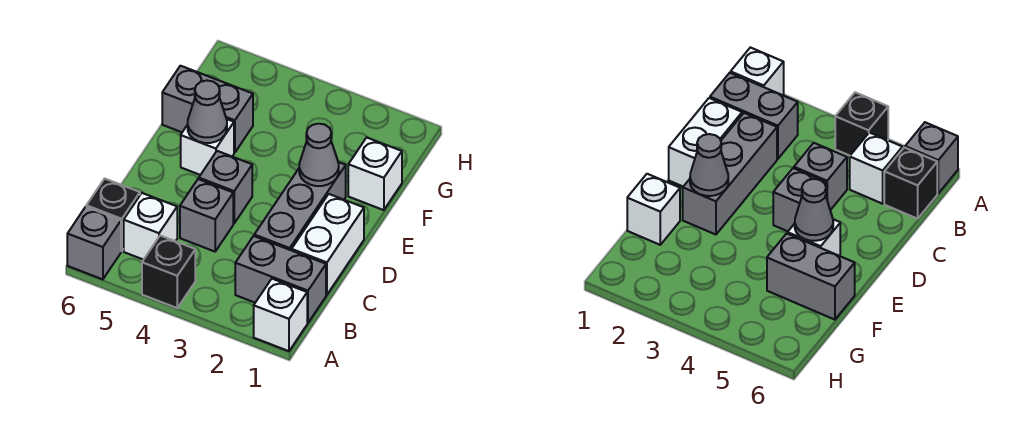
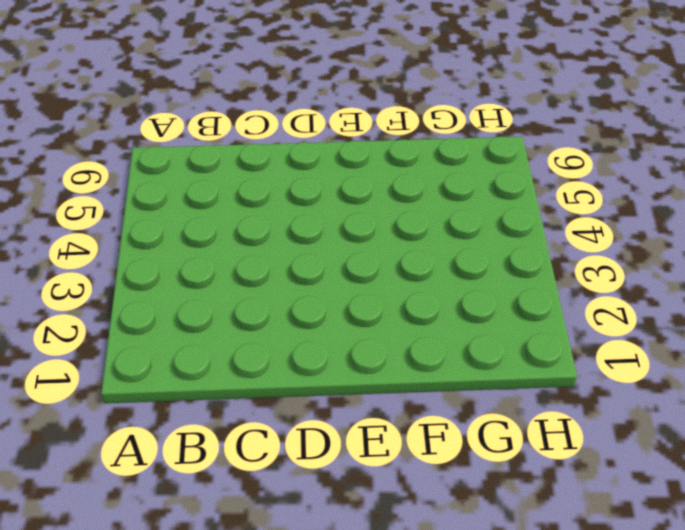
none -> white 1x1 brick [254,279,307,351]
none -> black 1x1 brick [142,236,195,308]
none -> grey 1x1 brick [67,207,121,279]

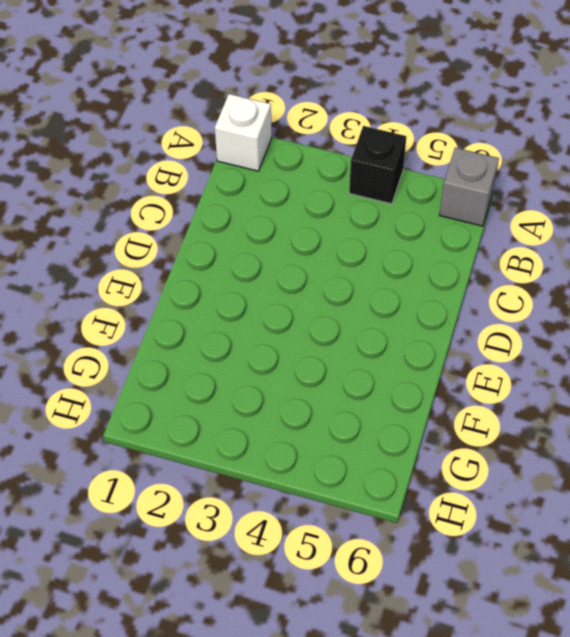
none -> grey 1x2 brick [235,236,326,323]
none -> white 1x1 brick [124,193,177,260]
none -> black 1x1 brick [86,179,140,251]

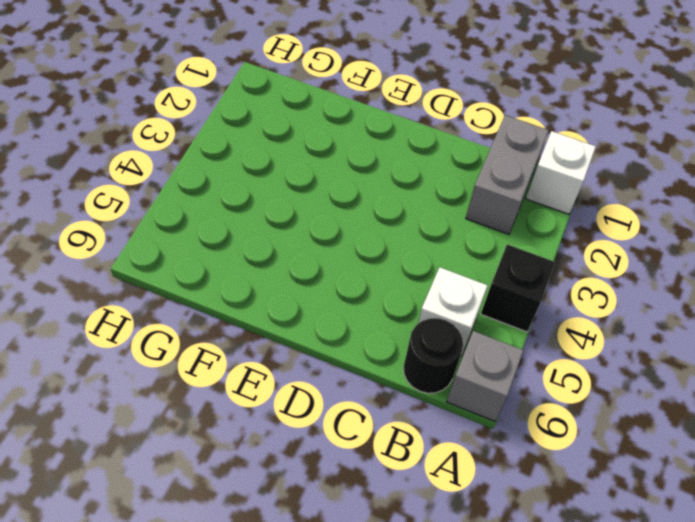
black 1x1 round brick [403,318,463,393] -> black 1x1 brick [86,179,140,251]
none -> white 1x2 brick [292,194,364,295]
none -> grey 1x3 brick [254,162,346,250]
none -> grey 1x1 brick [180,179,233,252]

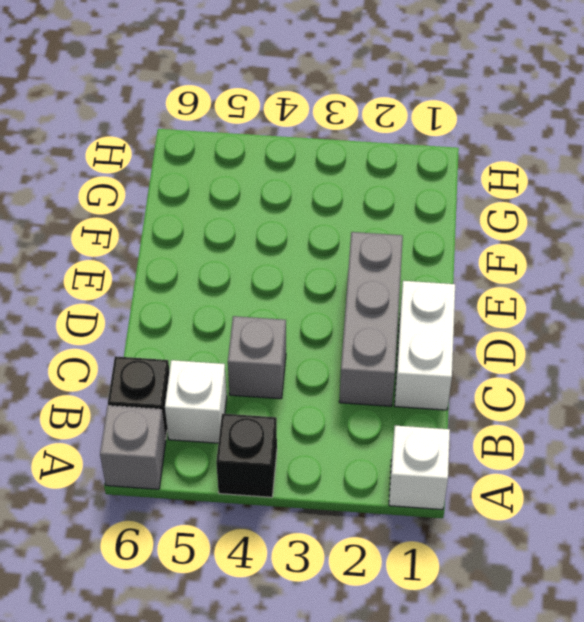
none -> grey 1x2 brick [235,236,326,323]
none -> grey 1x1 brick [199,151,252,223]
none -> white 1x1 brick [181,119,234,175]

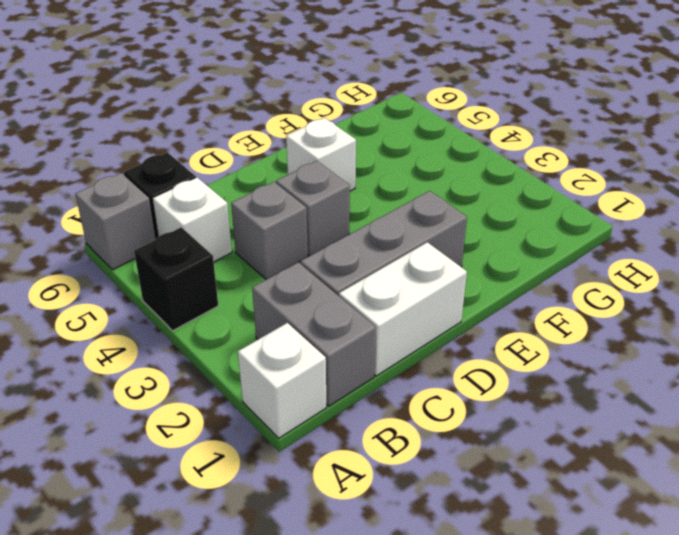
none -> white 1x1 brick [348,137,402,210]
none -> grey 1x2 brick [162,66,253,153]
none -> grey 1x1 cone [299,124,339,186]

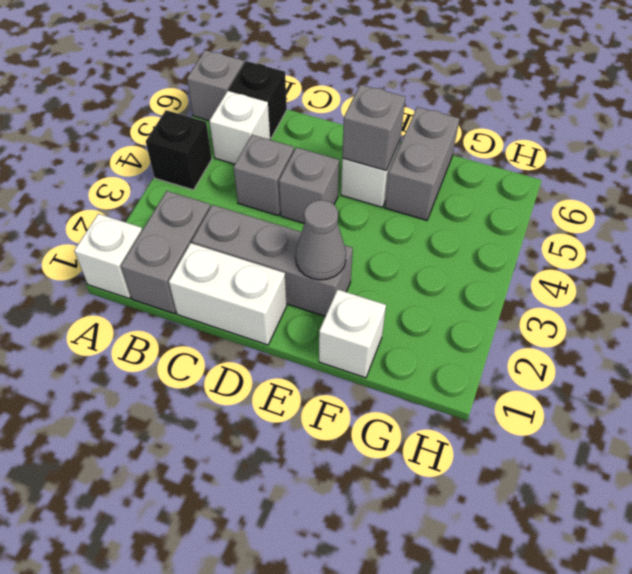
grey 1x1 brick [342,85,405,170] -> grey 1x1 cone [188,80,227,143]

